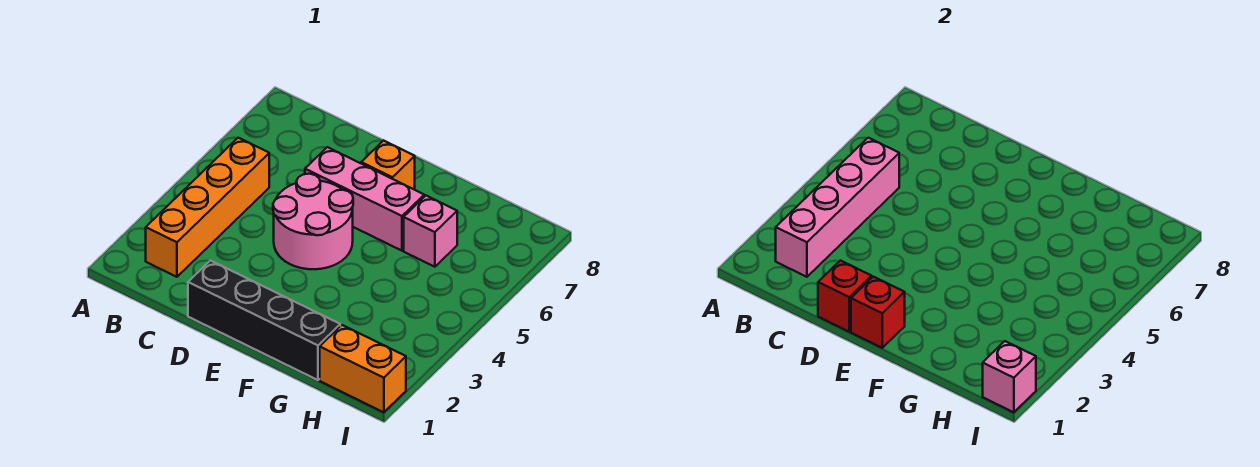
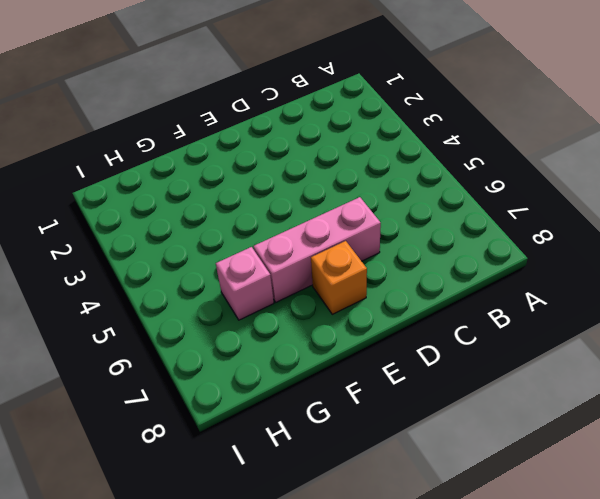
none -> orange 1x4 brick [146,138,269,277]
none -> black 1x4 brick [188,261,340,380]

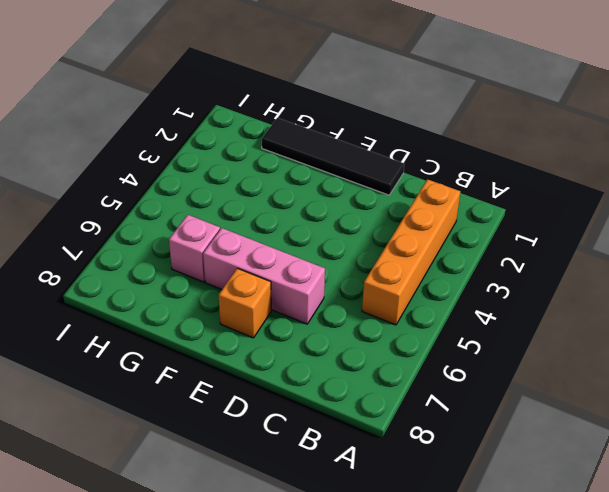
black 1x4 tile [262,118,404,195] -> black 1x4 brick [188,261,340,380]
none -> pink 2x2 round brick [273,174,353,269]
none -> orange 1x2 brick [320,325,406,412]

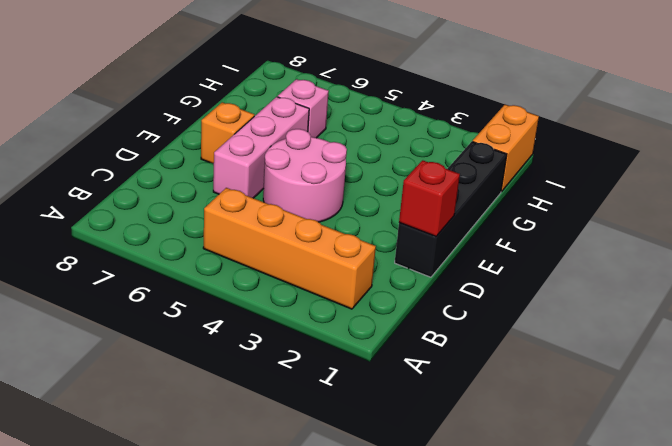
none -> pink 1x4 brick [776,138,899,277]
none -> red 1x1 brick [851,277,905,348]

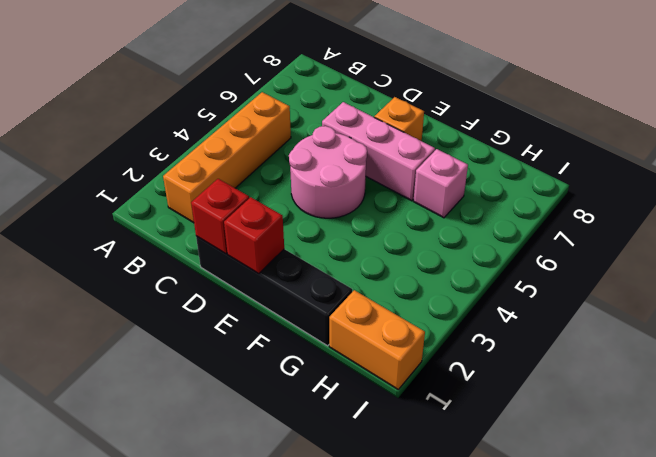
none -> pink 1x4 brick [776,138,899,277]
none -> pink 1x1 brick [983,341,1036,412]

